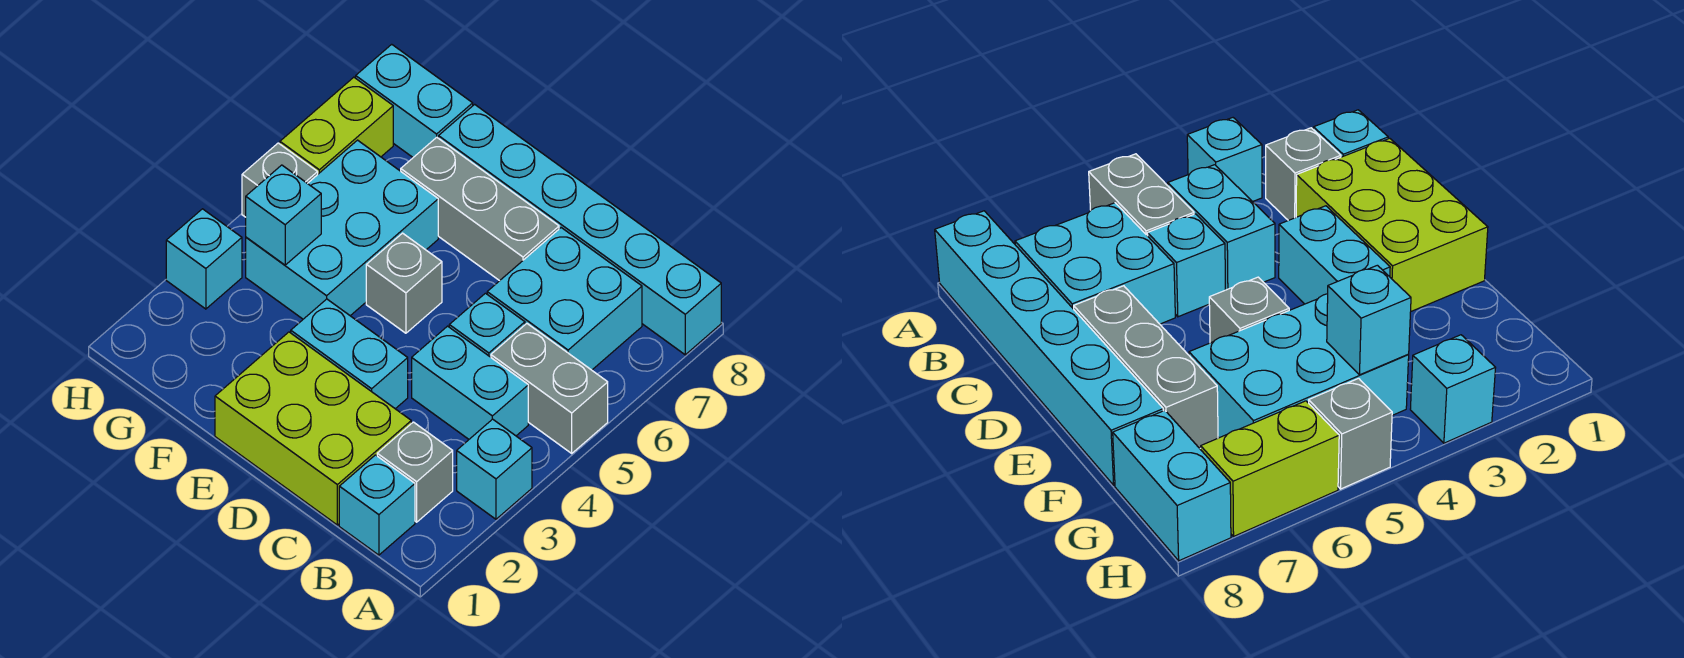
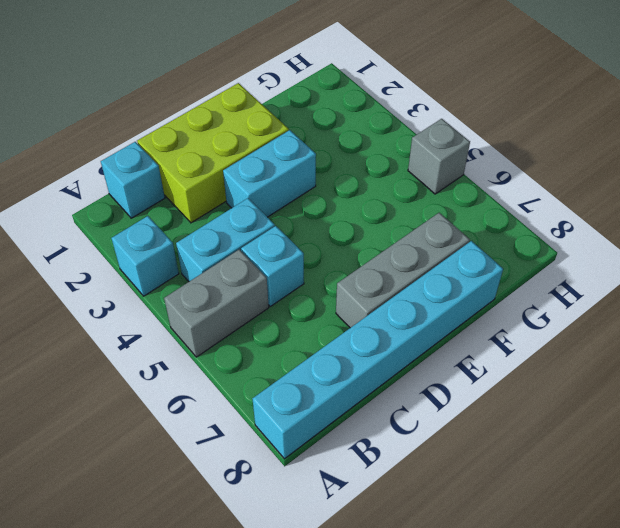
none -> grey 1x1 brick [377,422,453,522]
none -> cyan 2x2 brick [487,228,642,370]
none -> grey 1x1 brick [366,233,442,333]

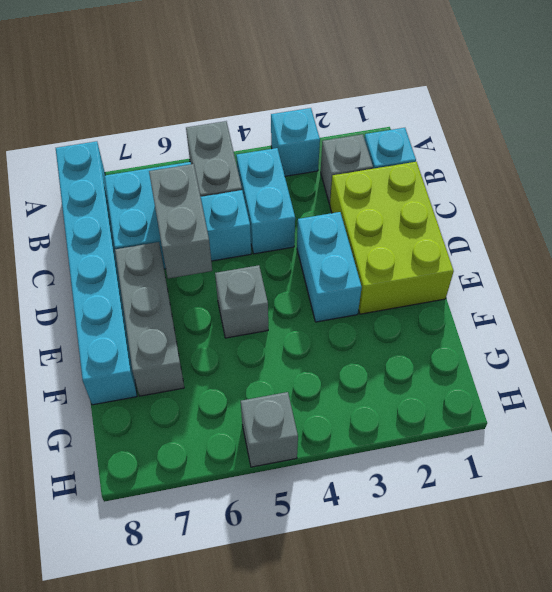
grey 1x2 brick [149,164,212,278] -> none
none -> cyan 2x3 brick [246,140,438,319]
none -> cyan 1x2 brick [356,44,473,157]
none -> cyan 1x1 brick [166,209,242,309]

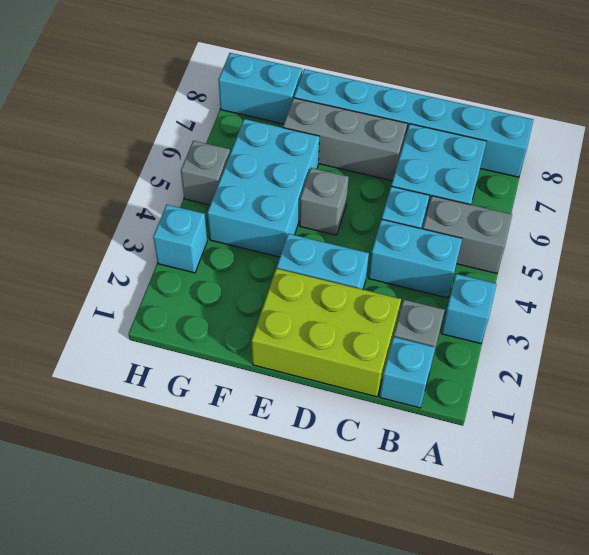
none -> lime 1x2 brick [280,77,393,174]
none -> cyan 1x1 brick [246,165,321,265]

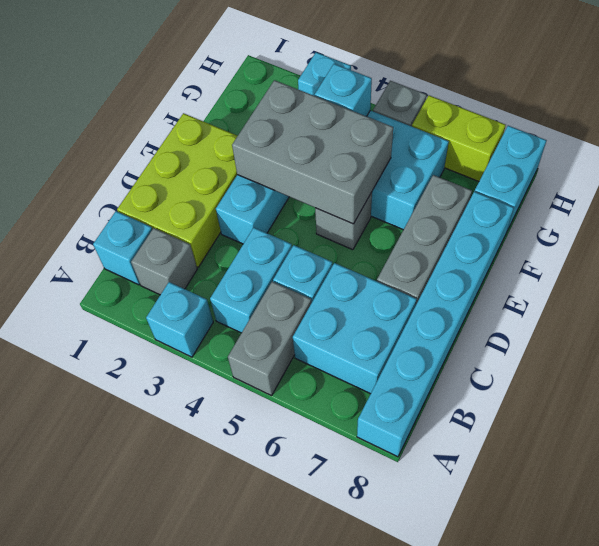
grey 2x3 brick [232,80,393,224] -> none

